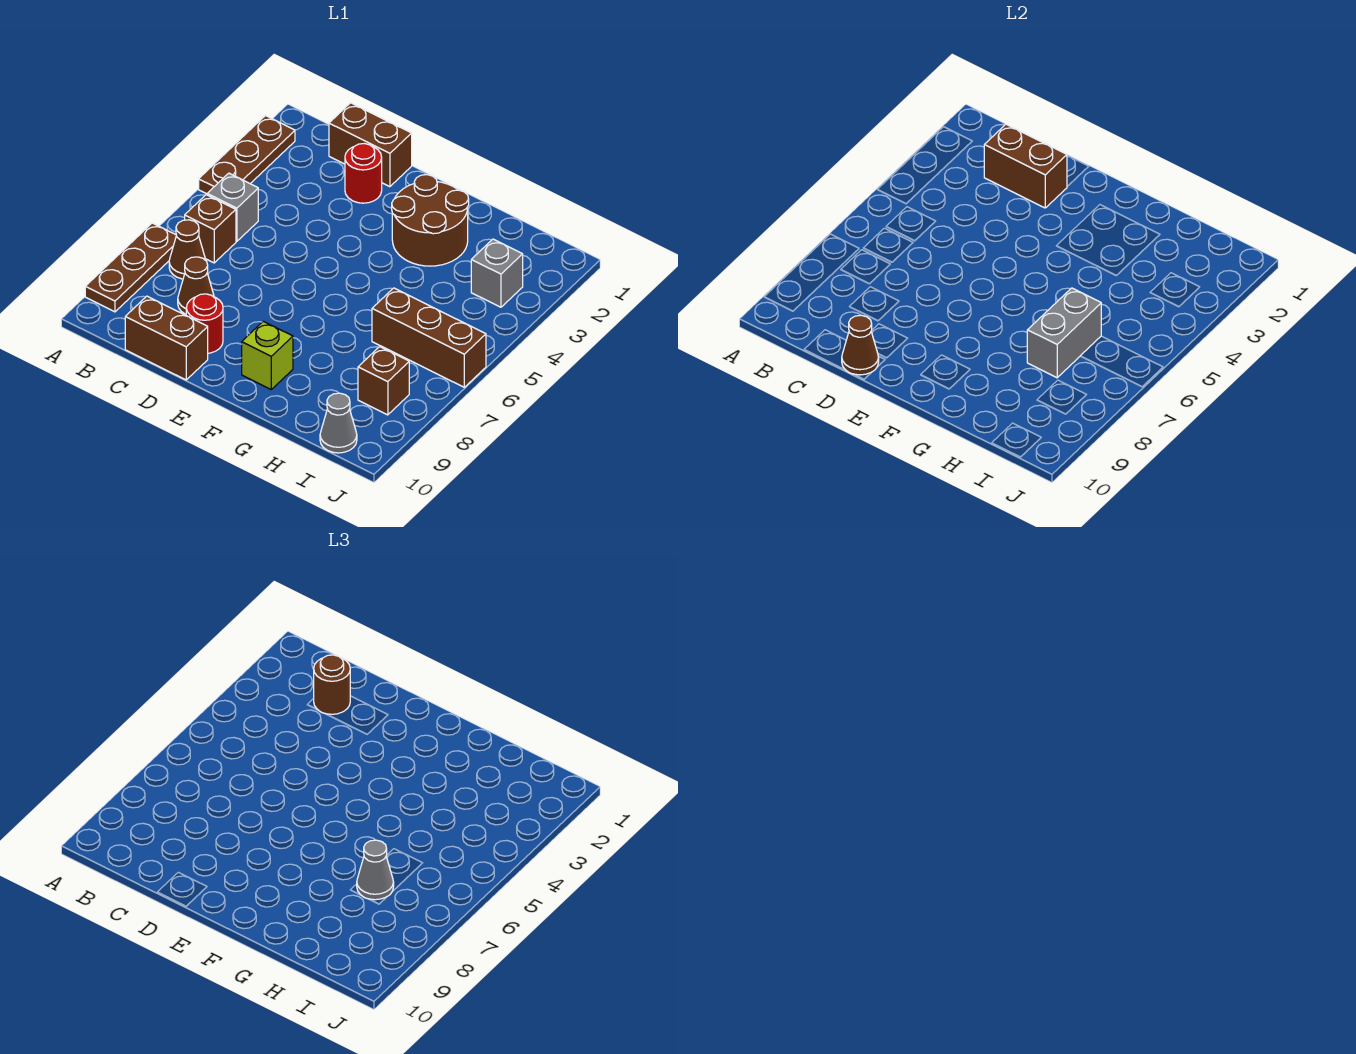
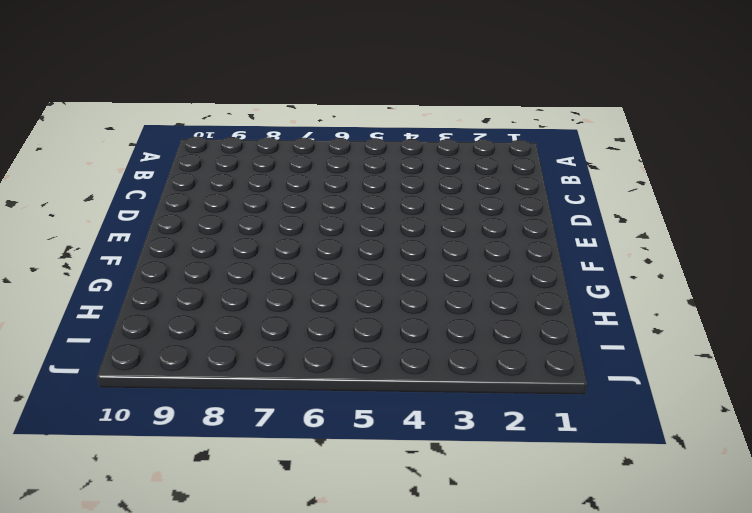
none -> brown 1x3 plate [199,116,295,194]
none -> brown 1x3 plate [85,223,177,312]
none -> grey 1x1 brick [207,173,258,241]

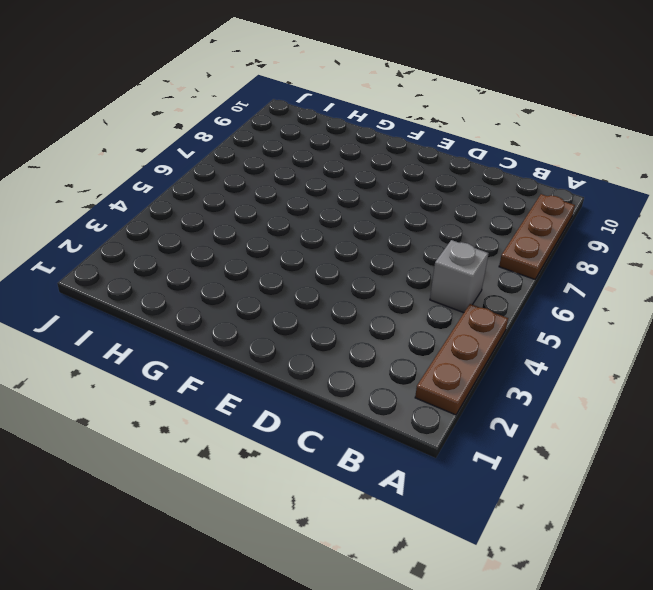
none -> brown 1x1 brick [185,195,236,263]
none -> brown 1x1 cone [169,220,205,279]
none -> brown 1x2 brick [329,103,412,187]

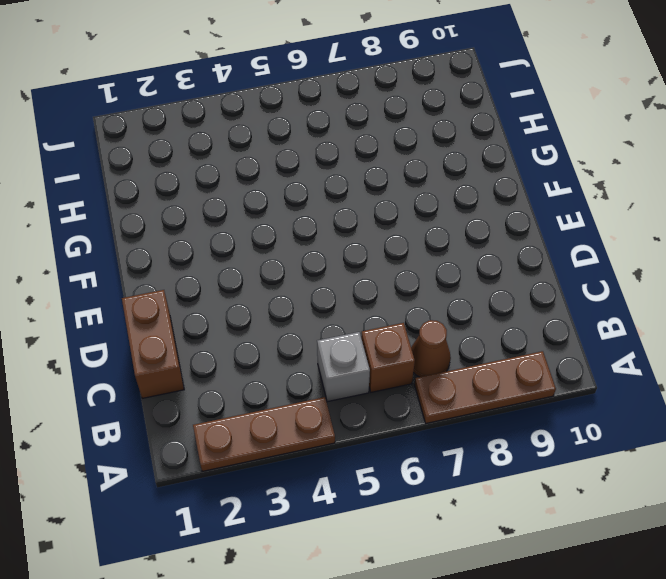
none -> brown 1x1 cone [178,257,214,314]
none -> brown 1x2 brick [125,296,208,380]
none -> red 1x1 round brick [345,143,382,203]

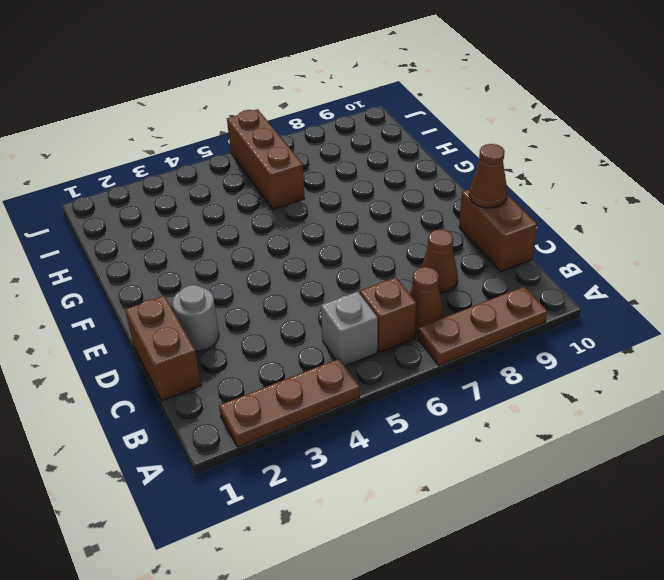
grey 1x1 round brick [172,285,219,351] -> red 1x1 round brick [345,143,382,203]
none -> red 1x1 round brick [186,294,223,353]
none -> brown 2x2 round brick [392,175,469,266]
none -> lime 1x1 brick [242,321,293,389]

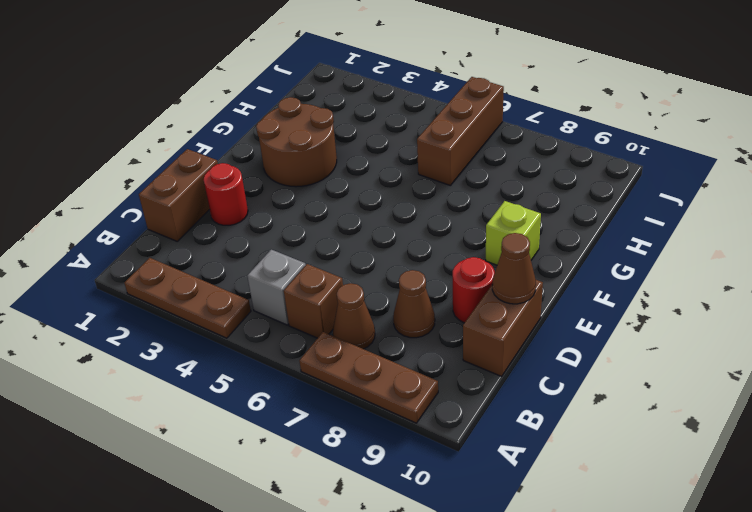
none -> grey 1x1 brick [471,239,523,307]
none -> brown 1x1 brick [358,347,409,415]
none -> grey 1x1 cone [320,393,357,453]

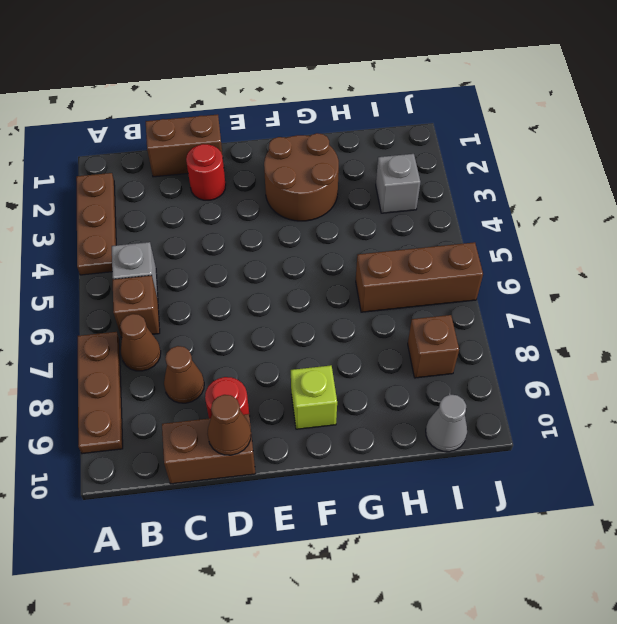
none -> brown 1x2 brick [984,124,1067,208]
none -> grey 1x2 brick [1027,288,1101,378]
none -> brown 1x1 round brick [314,655,350,714]

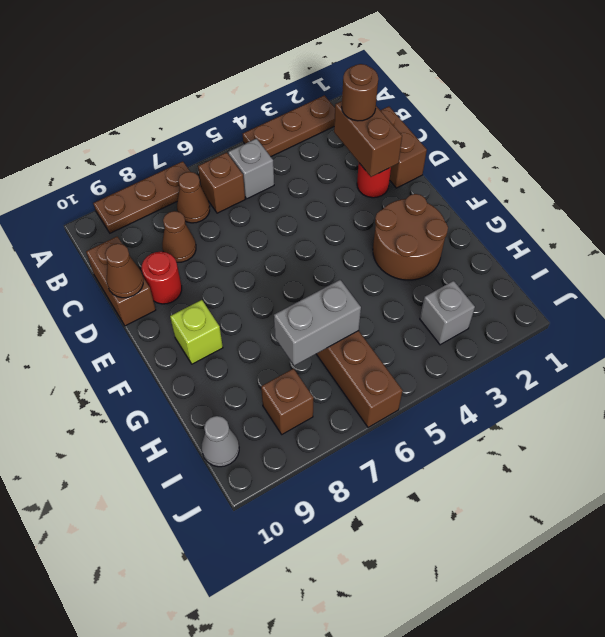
none -> grey 1x1 cone [357,840,394,900]

